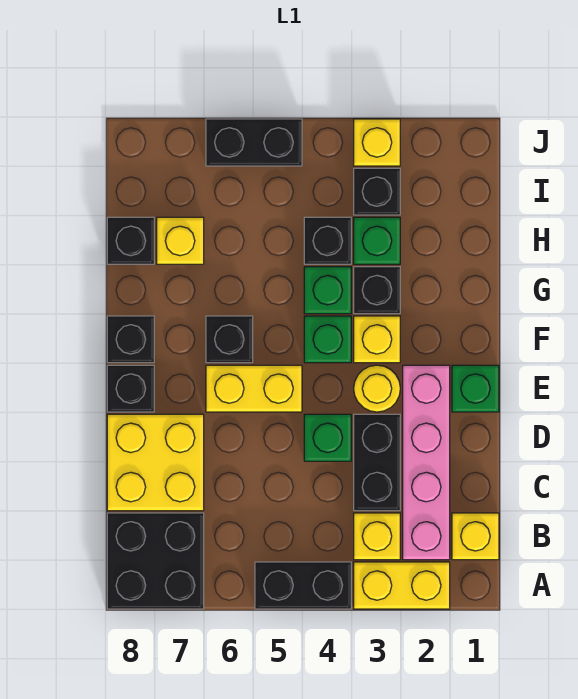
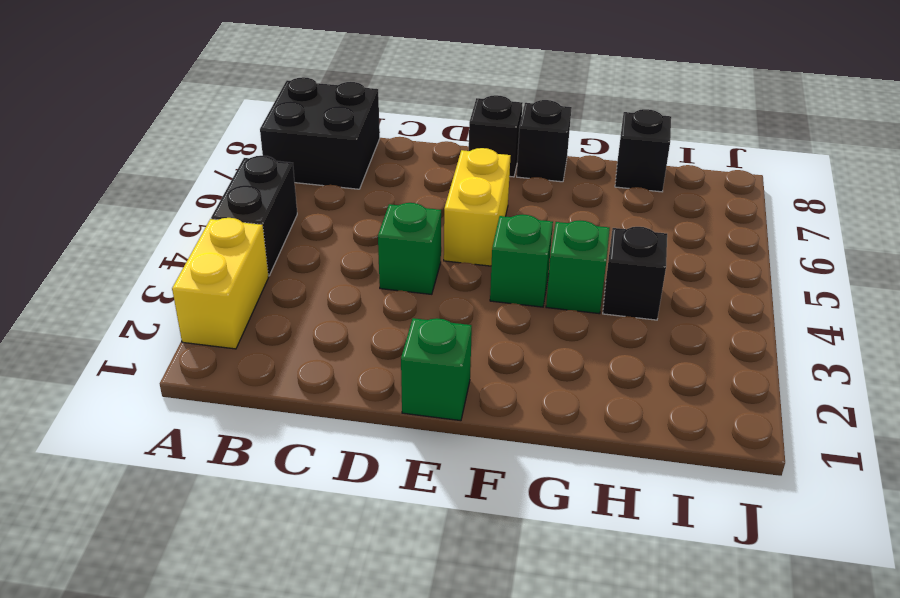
none -> yellow 1x1 brick [452,513,499,560]
none -> pink 1x4 brick [403,365,450,560]
none -> yellow 1x1 brick [354,513,400,560]

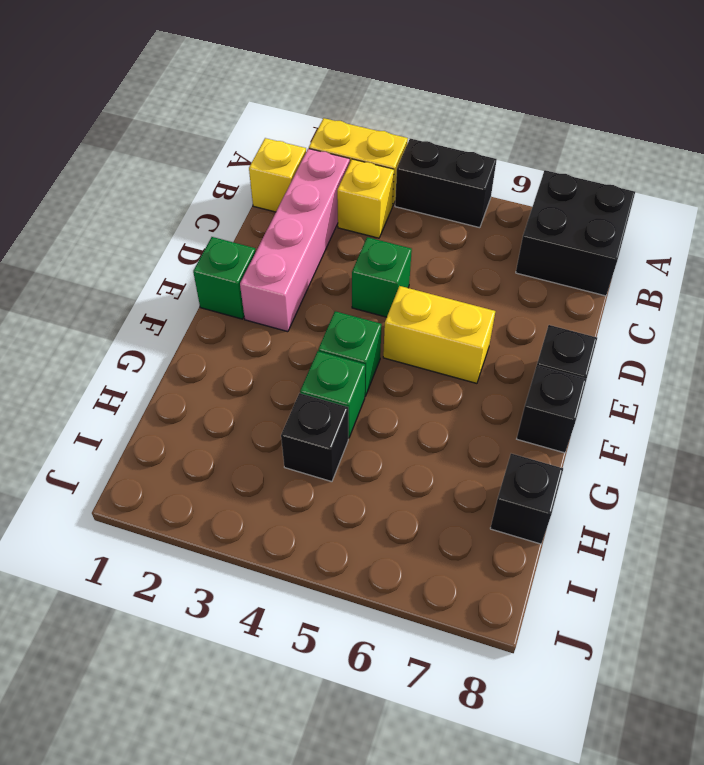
none -> black 1x2 brick [354,414,400,511]
none -> yellow 2x2 brick [107,414,204,511]
none -> yellow 1x1 round brick [354,365,400,412]

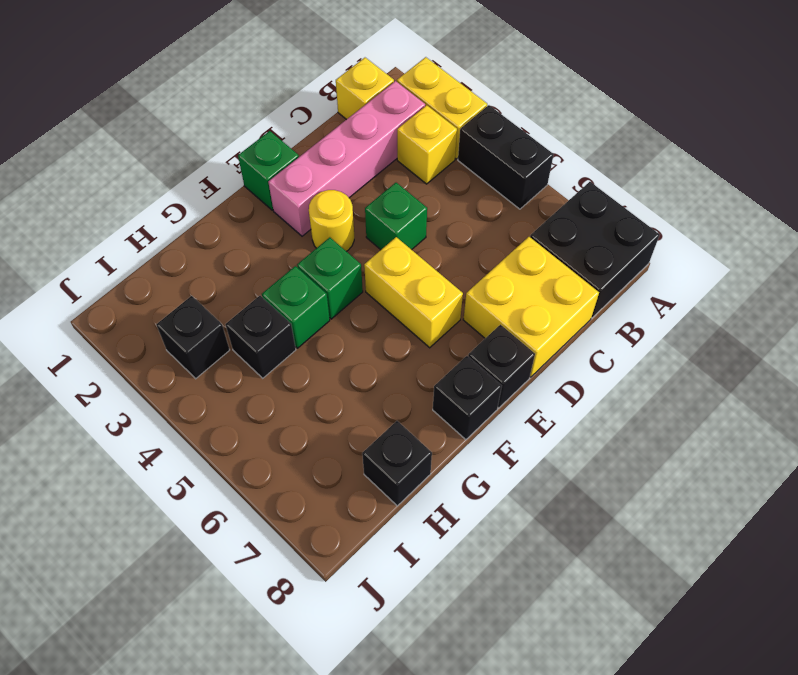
none -> black 1x2 brick [354,414,400,511]
none -> yellow 1x1 brick [354,316,400,363]
none -> black 1x1 brick [206,316,253,363]

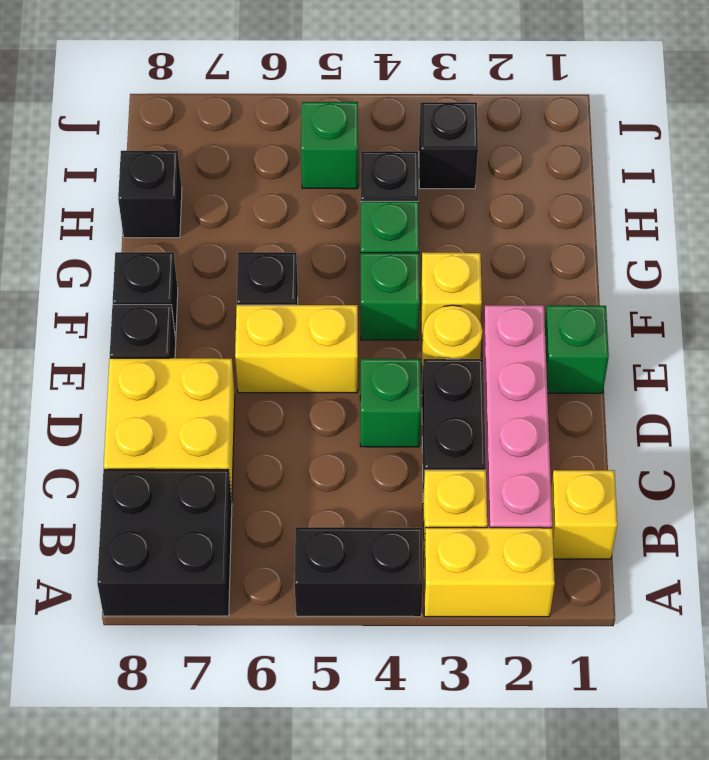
green 1x1 brick [301,102,358,189] -> green 1x1 brick moved to [354,217,400,264]
none -> black 1x1 brick [354,267,400,314]
none -> yellow 1x1 brick [157,217,204,264]
none -> yellow 1x1 brick [354,119,400,166]

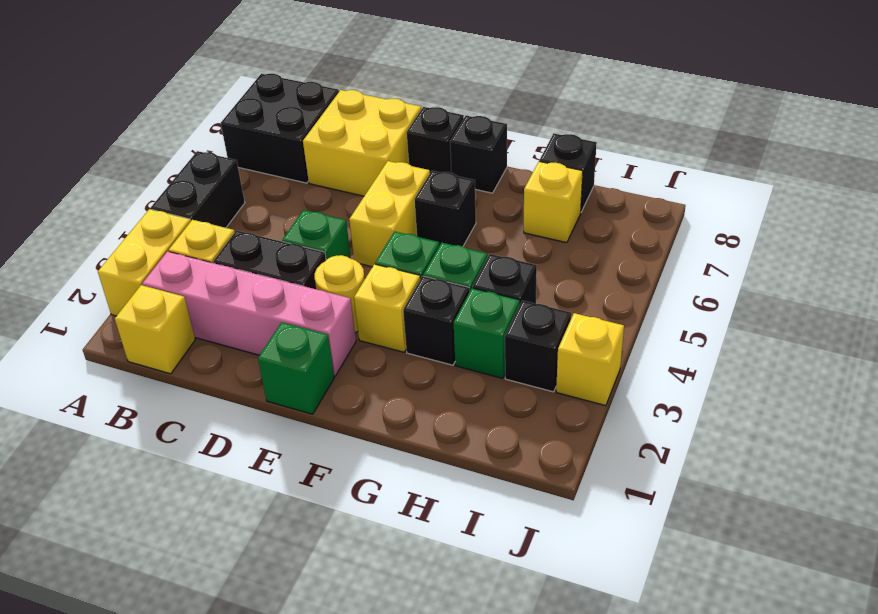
none -> black 1x2 brick [206,119,302,166]

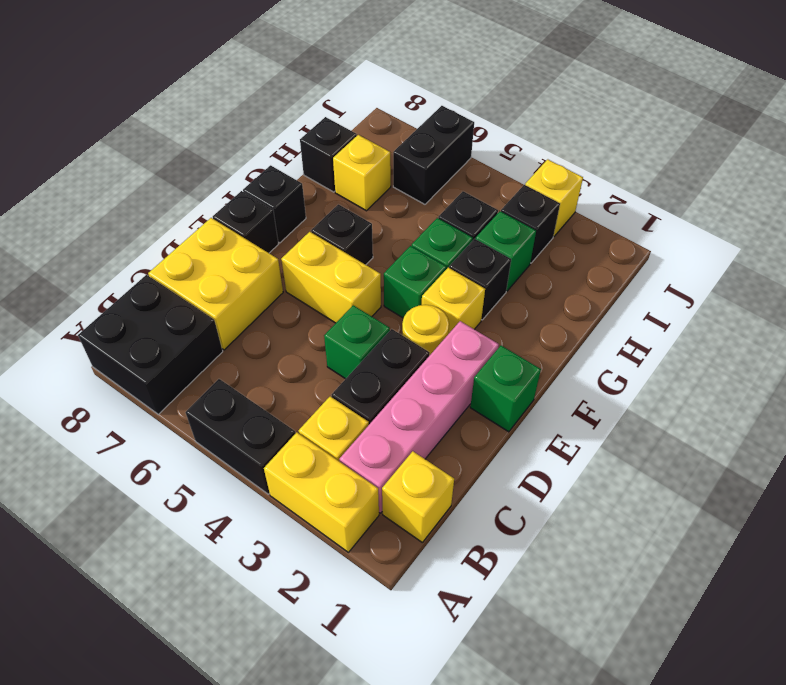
black 1x2 brick [393,106,474,204] -> black 1x2 brick turned to [206,119,302,166]

